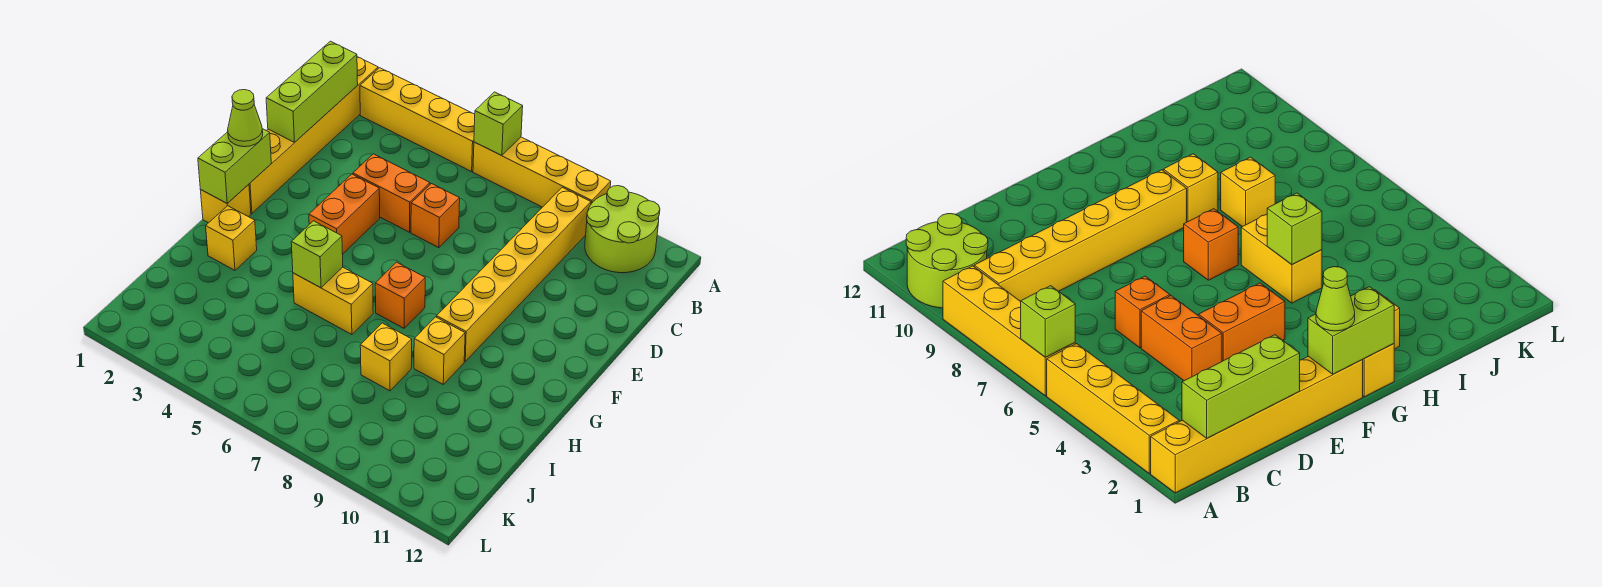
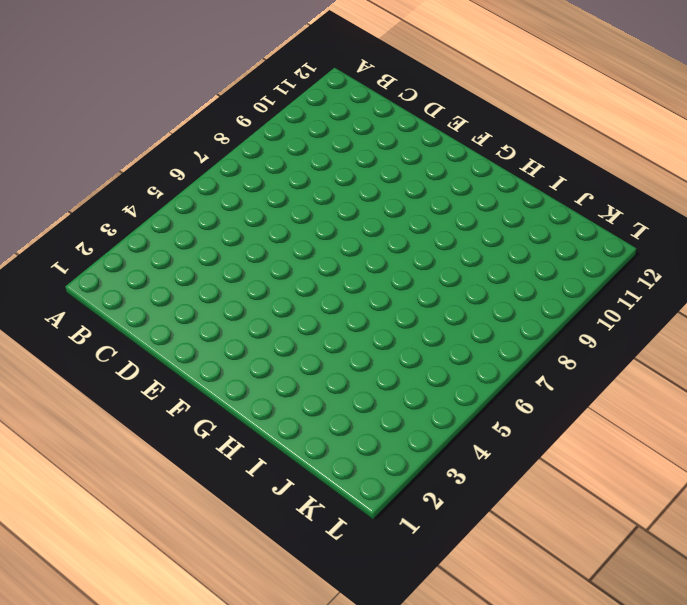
none -> yellow 1x6 brick [249,57,378,213]
none -> yellow 1x4 brick [360,68,475,172]
none -> yellow 1x4 brick [473,137,611,207]

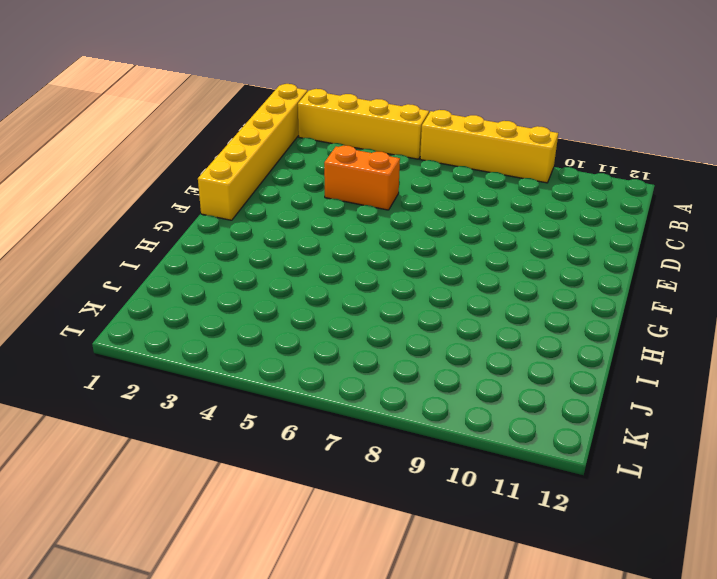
none -> lime 2x2 round brick [585,186,660,273]
none -> yellow 1x6 brick [437,187,591,361]
none -> orange 1x1 brick [411,184,460,248]

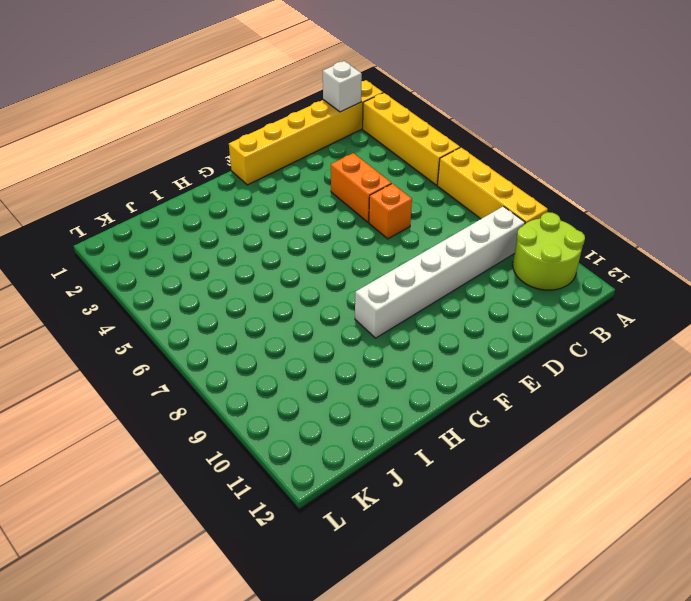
white 1x1 brick [323,61,362,112] -> lime 1x3 brick [266,41,358,142]
white 1x6 brick [355,206,525,338] -> yellow 1x6 brick [437,187,591,361]
none -> orange 1x2 brick [309,174,380,254]
none -> yellow 1x1 brick [201,184,251,223]
none -> orange 1x1 brick [375,262,425,328]

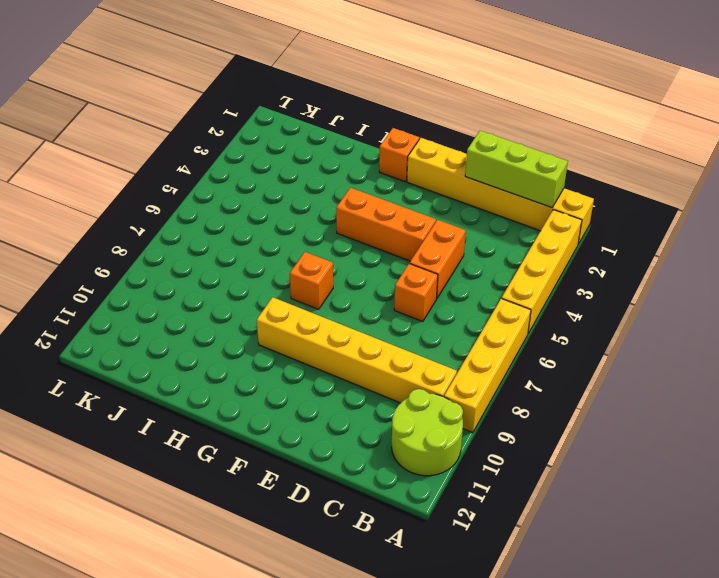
orange 1x3 brick [336,188,436,261] -> orange 1x2 brick [309,174,380,254]
orange 1x1 brick [379,128,419,182] -> yellow 1x1 brick [201,184,251,223]
none -> yellow 1x1 brick [206,206,257,270]
none -> yellow 1x2 brick [293,267,373,334]
none -> yellow 1x1 brick [414,317,465,384]

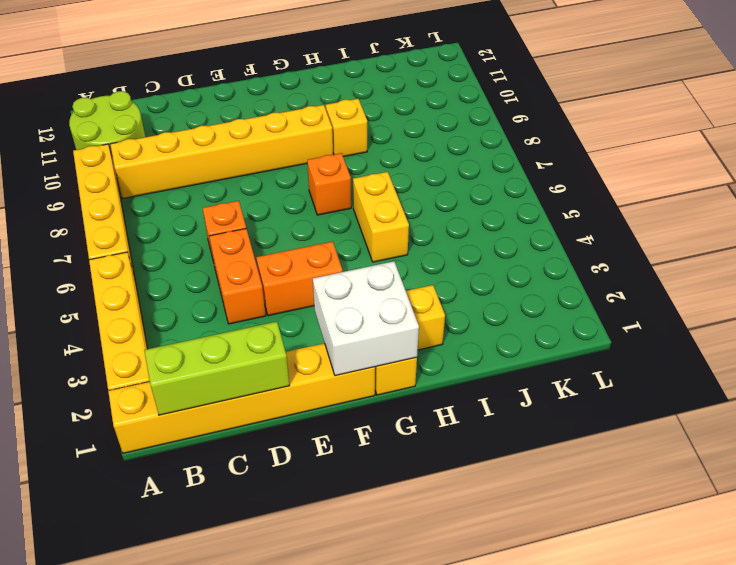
white 2x2 brick [313,261,419,376] -> lime 1x2 brick [198,129,271,203]
none -> yellow 1x1 brick [360,323,412,391]
none -> lime 1x1 brick [474,92,523,156]
none -> lime 1x1 brick [291,221,343,288]

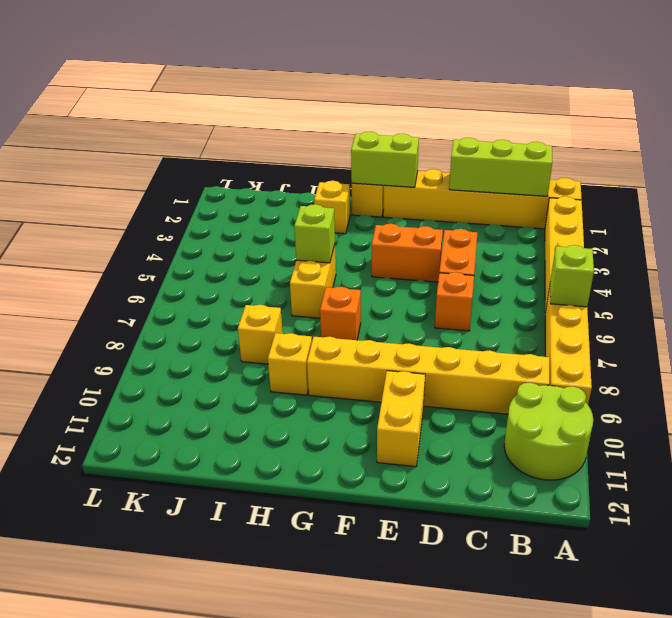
yellow 1x2 brick [377,371,425,467] -> none
none -> lime 1x1 cone [228,90,263,147]

